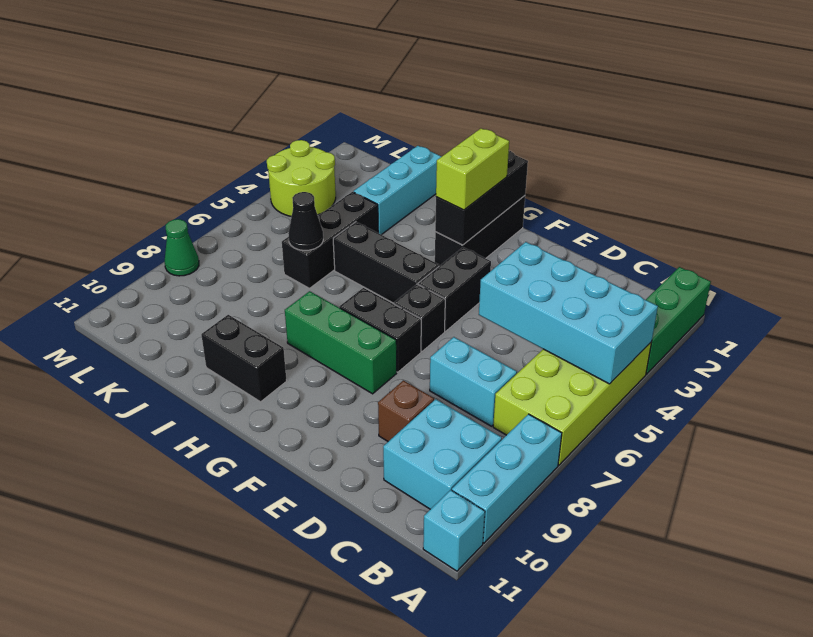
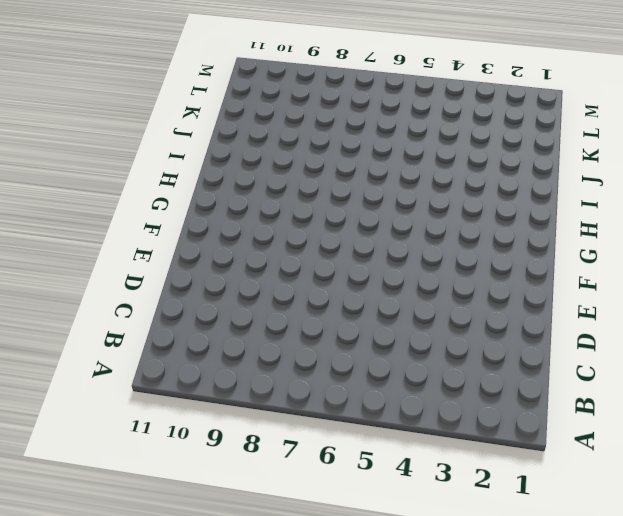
none -> green 1x3 brick [646,267,711,374]
none -> lime 2x4 brick [493,342,652,465]
none -> cyan 1x3 brick [452,414,562,543]

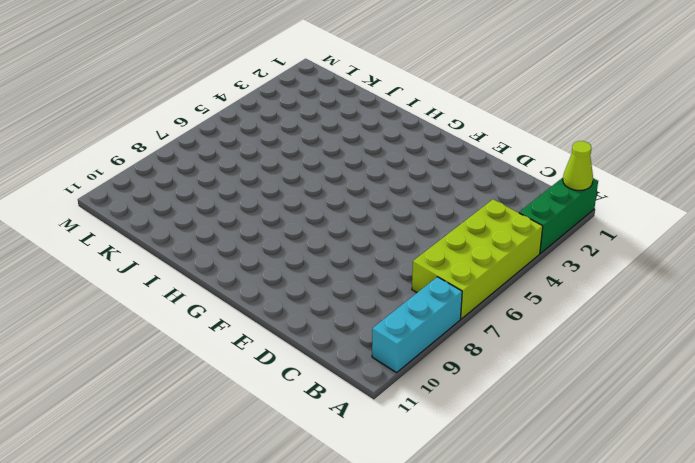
lime 1x1 cone [563,141,593,190] -> none
none -> cyan 1x1 brick [423,490,485,571]
none -> cyan 2x2 brick [383,399,502,509]
none -> cyan 1x2 brick [430,337,517,426]

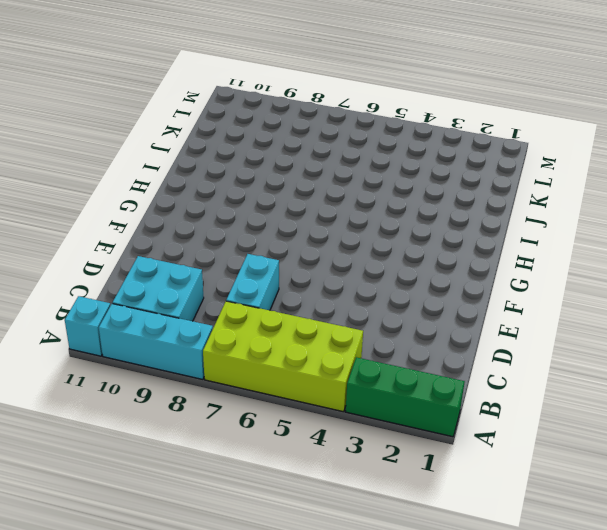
none -> brown 1x1 brick [378,381,434,441]
none -> black 1x2 brick [418,247,491,331]
none -> black 1x1 brick [394,284,445,351]

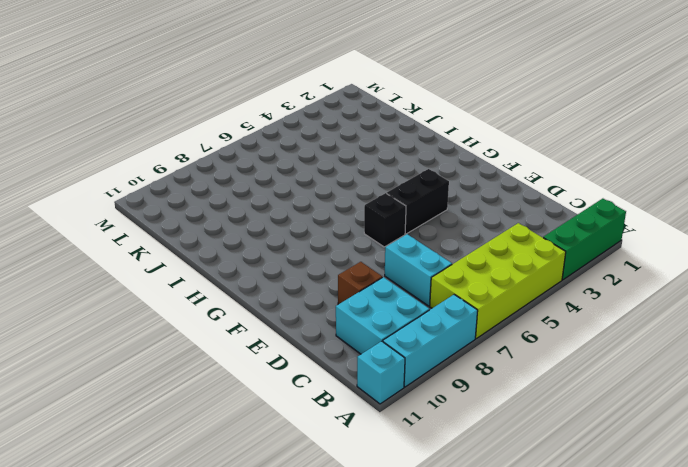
none -> black 1x2 brick [339,288,421,372]
none -> green 1x3 brick [285,291,397,394]
none -> black 1x3 brick [435,196,525,266]

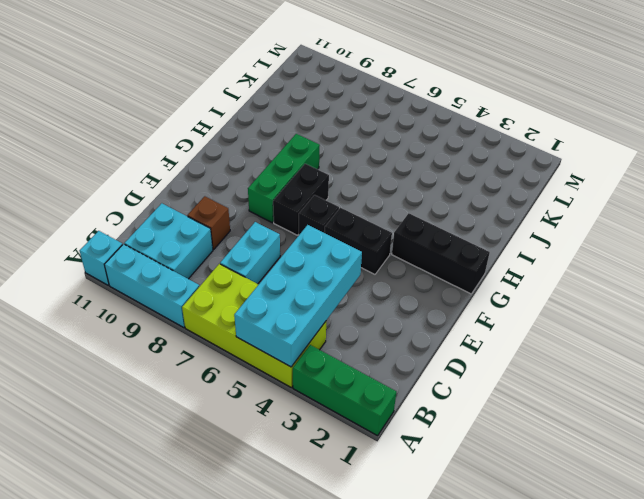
none -> black 1x3 brick [333,222,439,303]
none -> black 1x2 brick [201,315,287,402]
none -> cyan 1x3 brick [353,146,442,235]

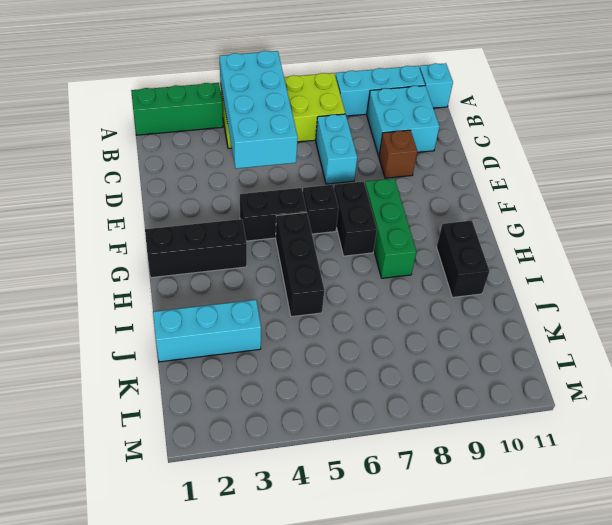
none -> black 1x3 brick [282,192,378,288]
none -> lime 2x2 round brick [267,140,336,217]
none -> green 1x1 cone [165,219,199,276]

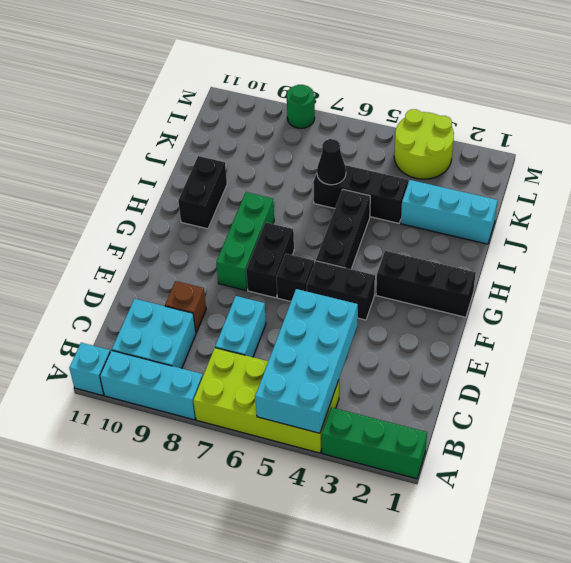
green 1x1 round brick [287,85,315,128] -> green 1x1 cone [165,219,199,276]
none -> black 1x3 brick [435,151,528,245]
none -> lime 1x2 brick [436,128,509,210]

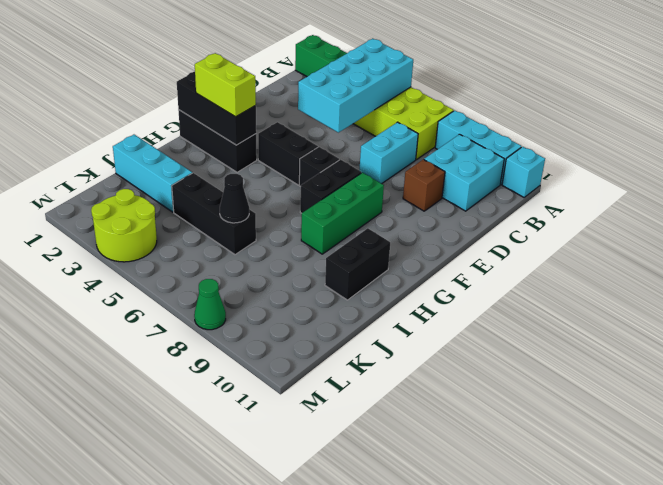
none -> black 1x3 brick [333,222,439,303]

